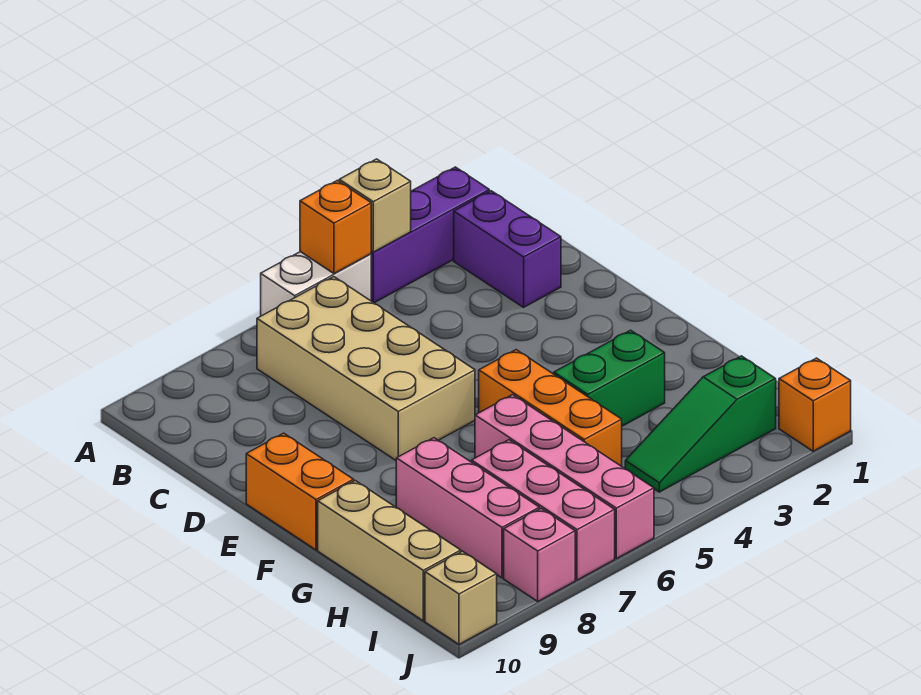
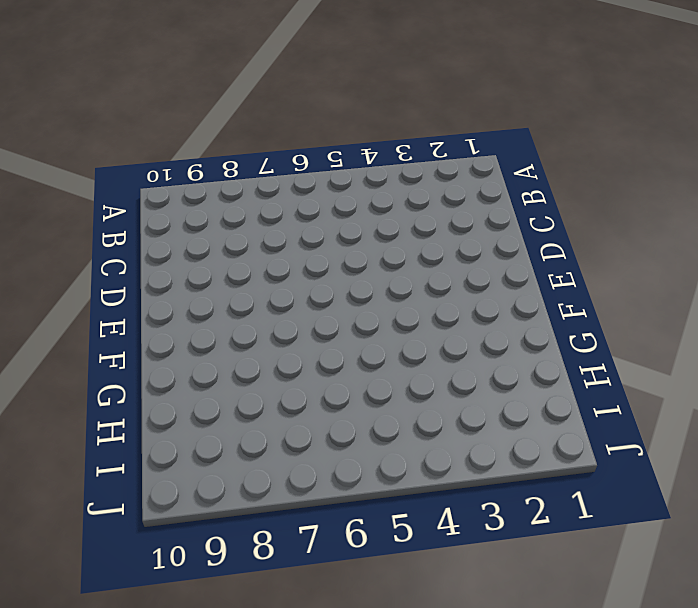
none -> purple 1x3 brick [371,167,489,303]
none -> white 1x2 brick [261,252,371,316]
none -> purple 1x2 brick [454,191,561,307]

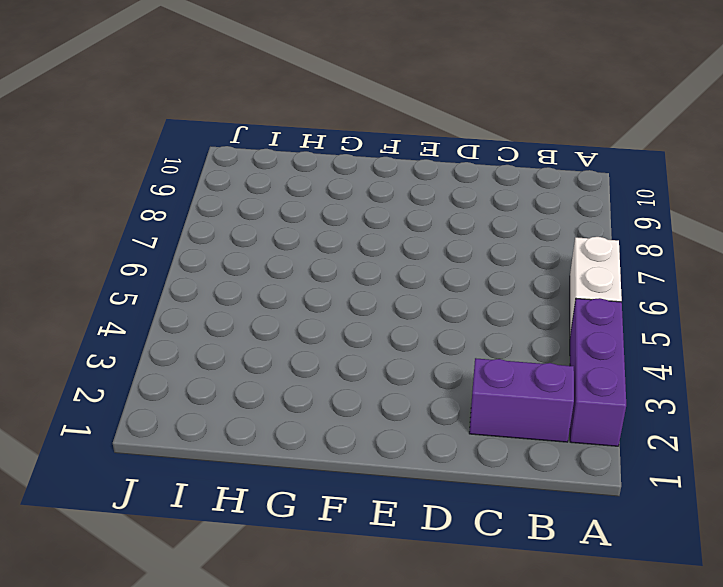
none -> tan 2x4 brick [257,277,475,460]
none -> orange 1x2 brick [246,433,354,550]
none -> orange 1x3 brick [479,350,622,466]

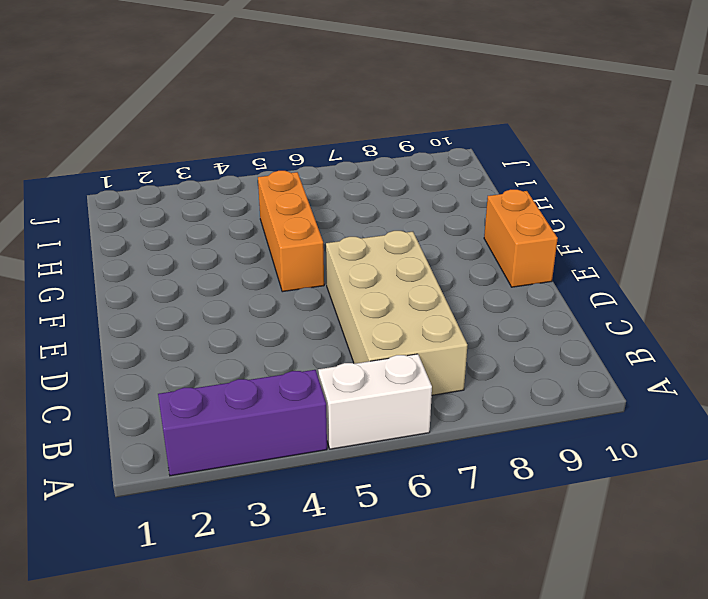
none -> purple 1x2 brick [454,191,561,307]
none -> green 1x2 brick [554,330,665,426]
none -> pink 1x4 brick [475,395,654,559]

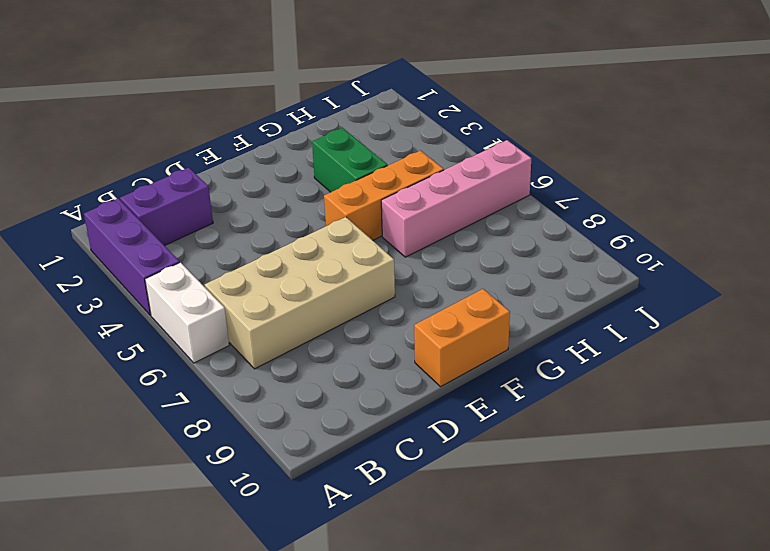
none -> pink 1x3 brick [396,438,539,578]
none -> tan 1x3 brick [318,481,461,621]
none -> pink 1x3 brick [472,440,615,580]

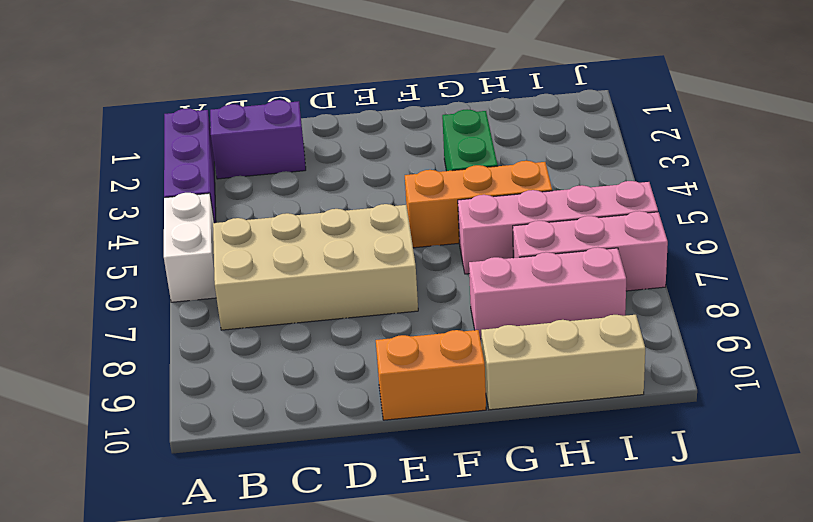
none -> green 1x3 slope [625,356,776,492]
none -> orange 1x1 brick [779,358,851,451]
none -> pink 1x1 brick [504,509,575,601]

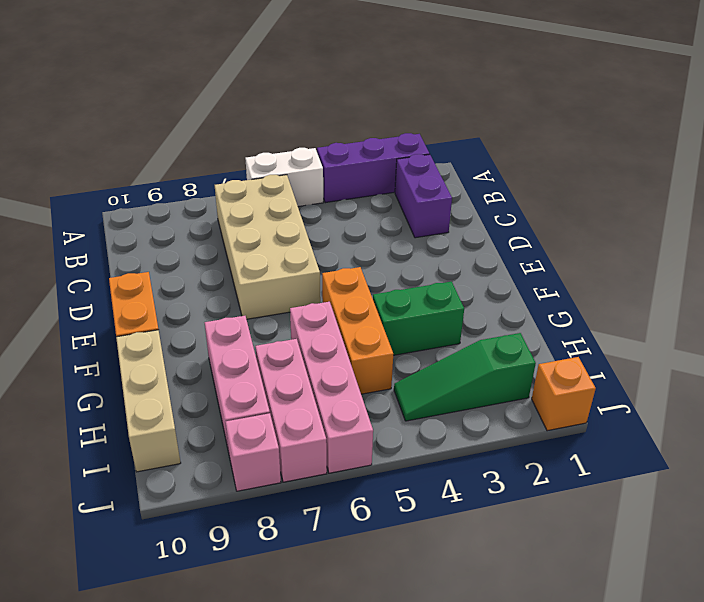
none -> tan 1x1 brick [425,551,497,644]
none -> tan 1x1 brick [339,159,411,252]
none -> orange 1x1 brick [300,180,371,274]

